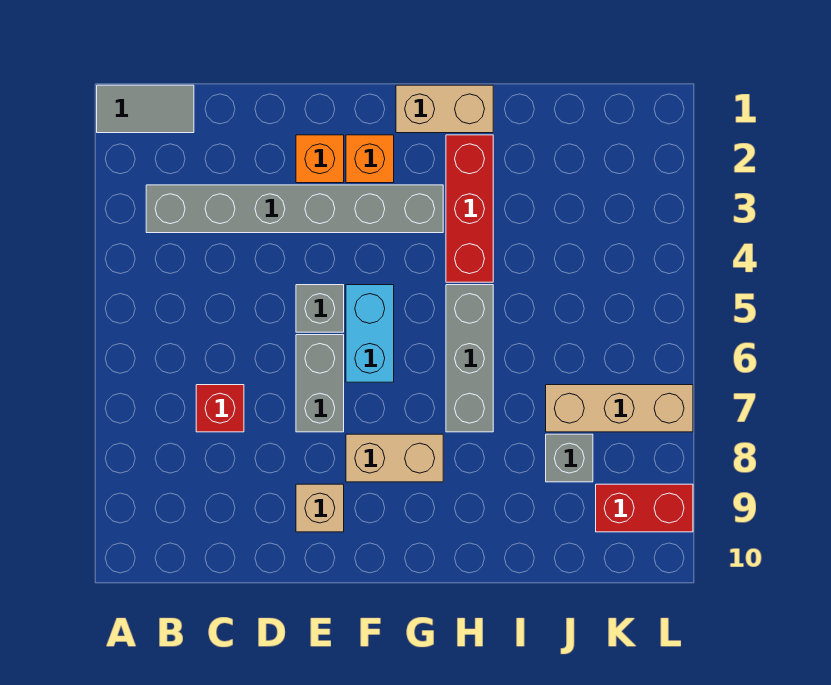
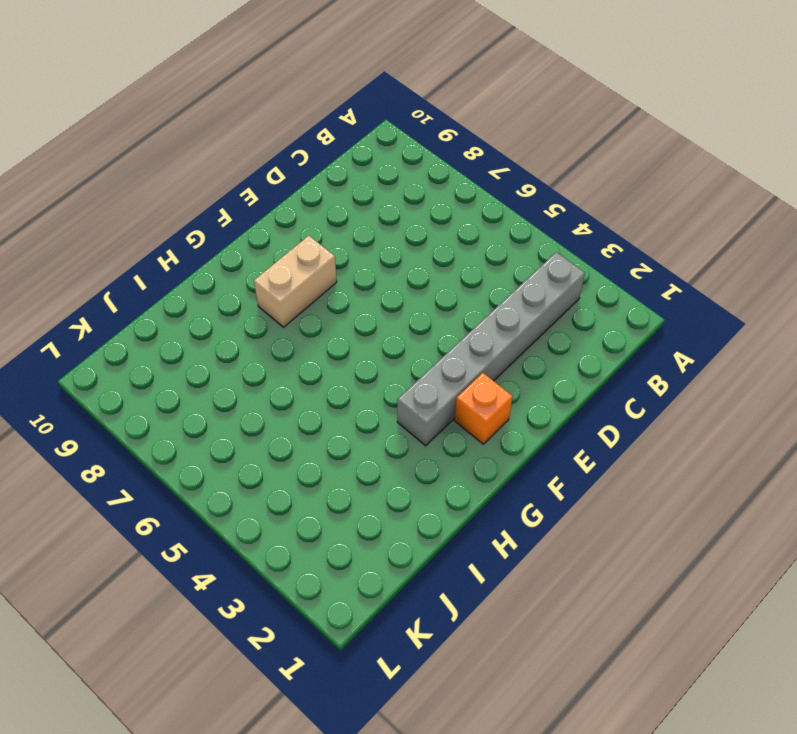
none -> grey 1x2 tile [97,85,194,133]
none -> red 1x1 brick [196,385,244,432]
none -> orange 1x1 brick [296,135,344,183]

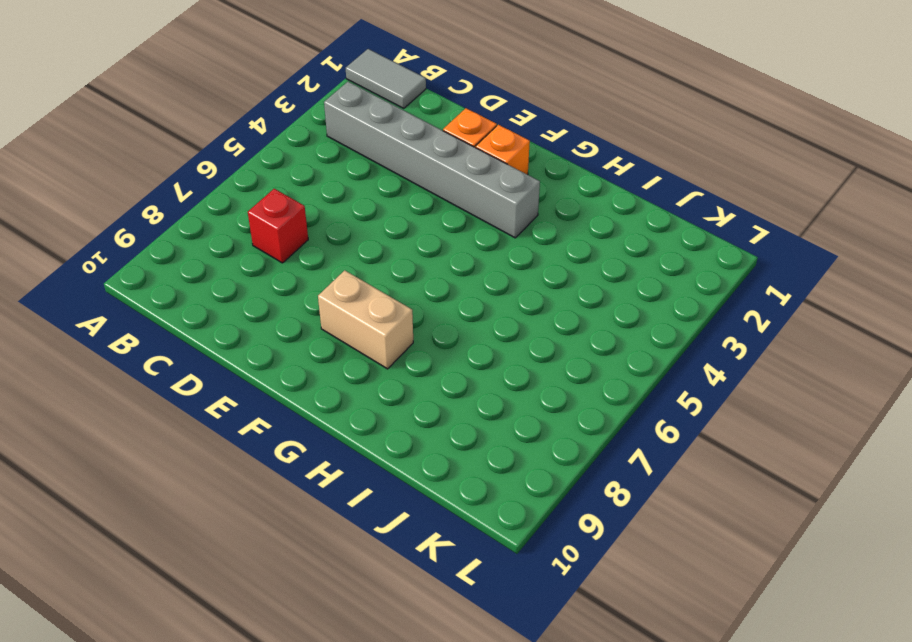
none -> grey 1x1 brick [296,285,344,332]
none -> grey 1x2 brick [296,335,344,432]
none -> tan 1x1 brick [296,484,344,532]

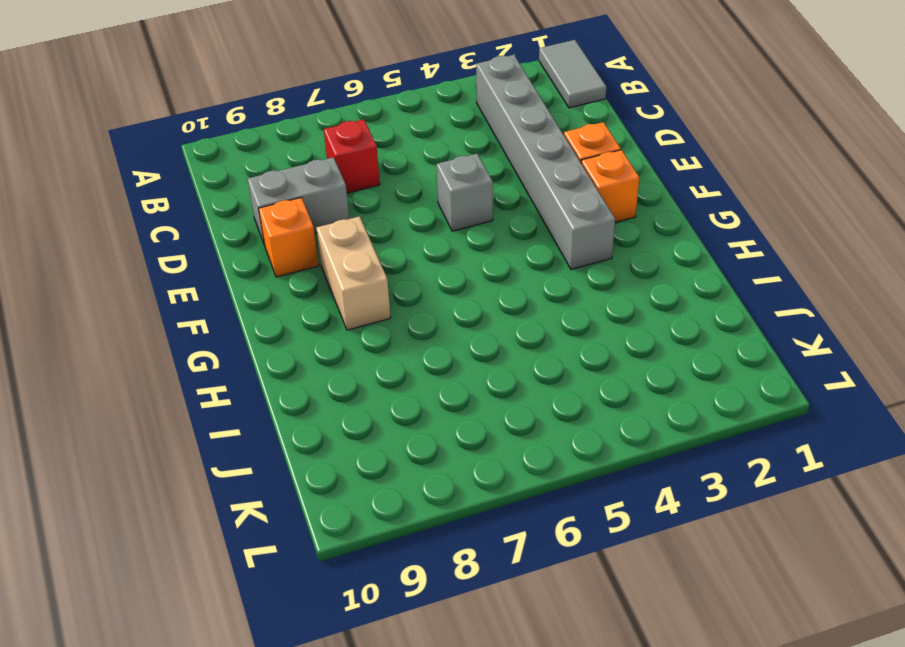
grey 1x2 brick [248,157,349,245] -> grey 1x2 brick moved to [296,335,344,432]
orange 1x1 brick [258,197,319,277] -> tan 1x1 brick [296,484,344,532]
none -> cyan 1x2 brick [346,285,394,382]
none -> tan 1x2 brick [396,85,493,133]
none -> red 1x3 brick [446,135,493,282]

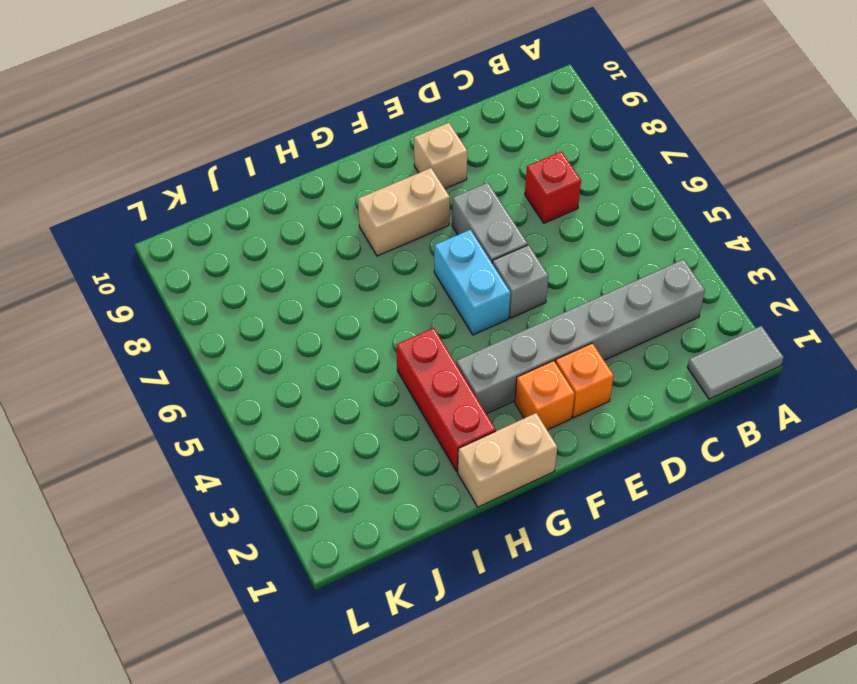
none -> grey 1x3 brick [446,285,493,432]
none -> tan 1x3 brick [546,385,693,432]
none -> grey 1x1 brick [546,434,593,482]

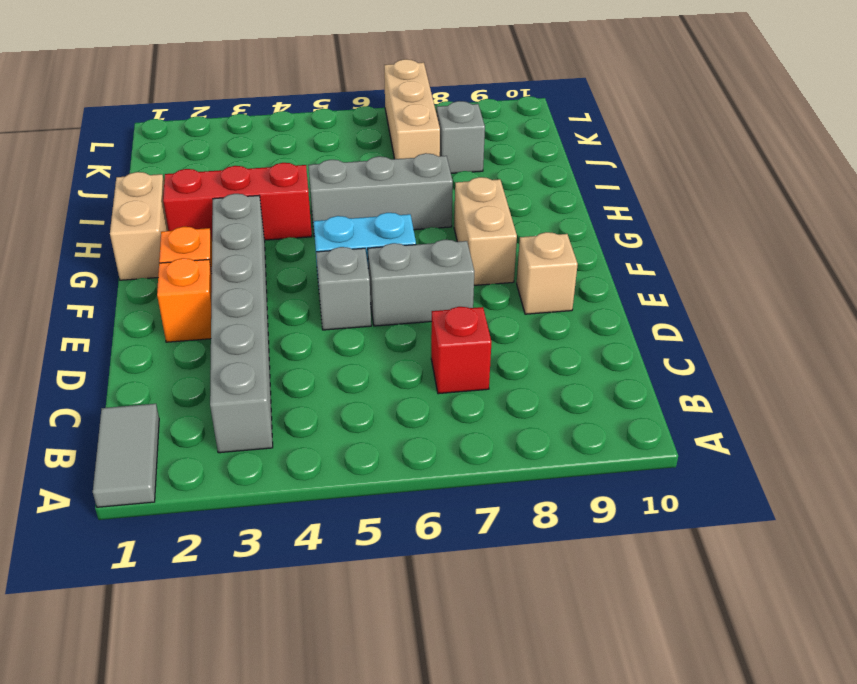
none -> red 1x2 brick [596,484,693,532]

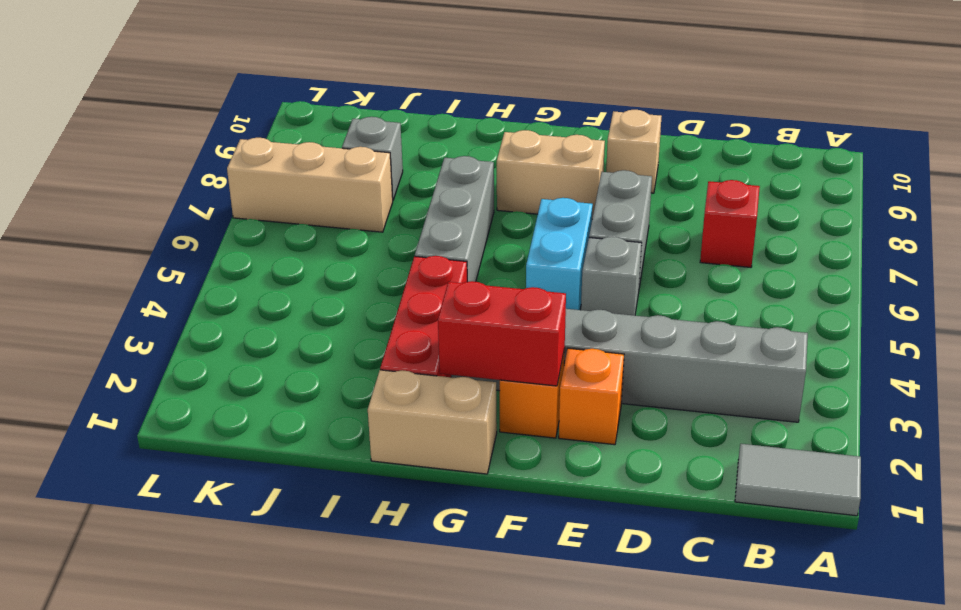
red 1x2 brick [438,281,566,386] -> red 1x2 brick moved to [596,484,693,532]

